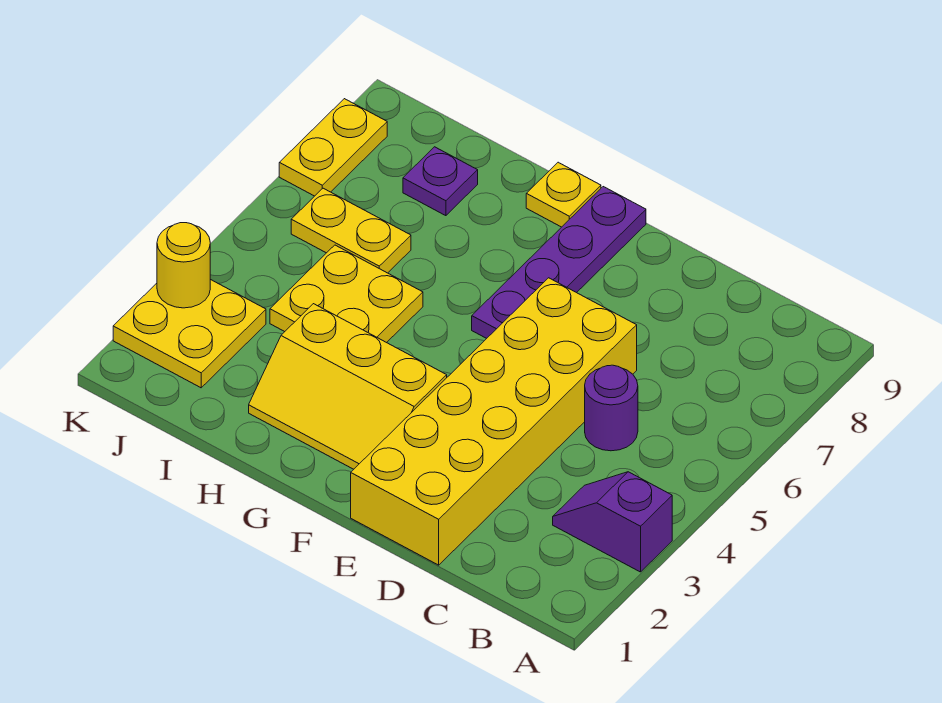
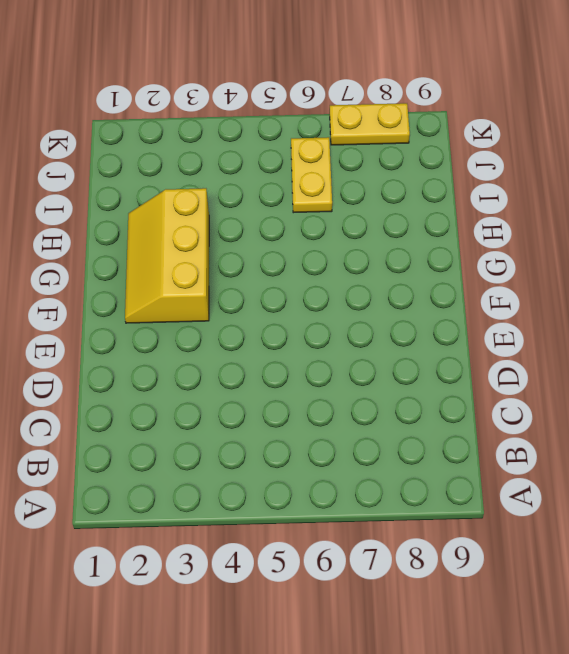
none -> purple 1x2 slope [553,472,672,572]
none -> purple 1x1 round brick [585,365,638,451]
none -> yellow 2x6 brick [351,278,637,565]

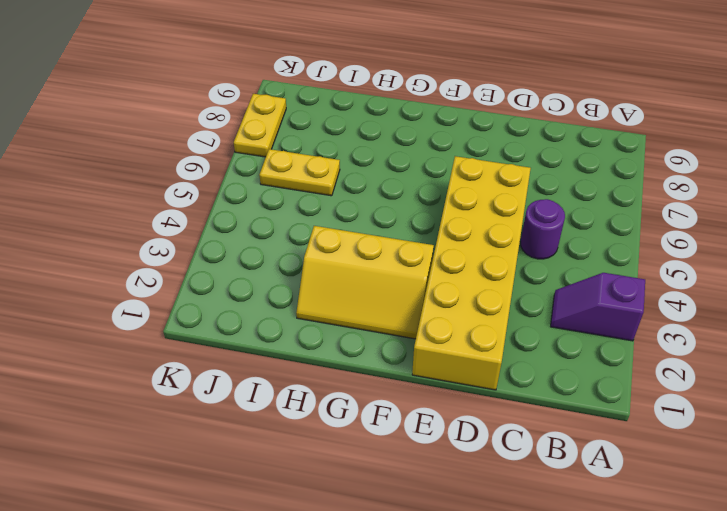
none -> purple 1x4 plate [472,187,646,338]
none -> yellow 1x1 plate [526,162,601,227]
none -> yellow 2x2 plate [270,245,423,343]

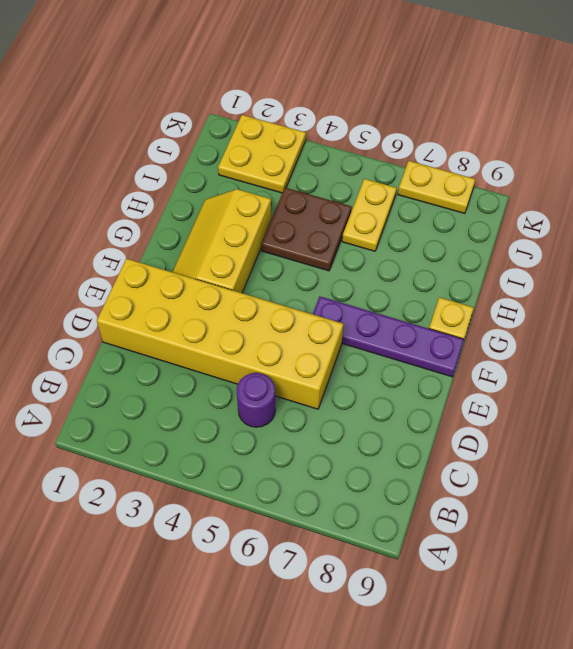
brown 2x2 plate [261,188,352,271] -> yellow 2x2 plate [270,245,423,343]
none -> purple 1x2 slope [553,472,672,572]
none -> purple 1x1 plate [403,147,478,216]
none -> yellow 1x1 round brick [157,223,210,308]

